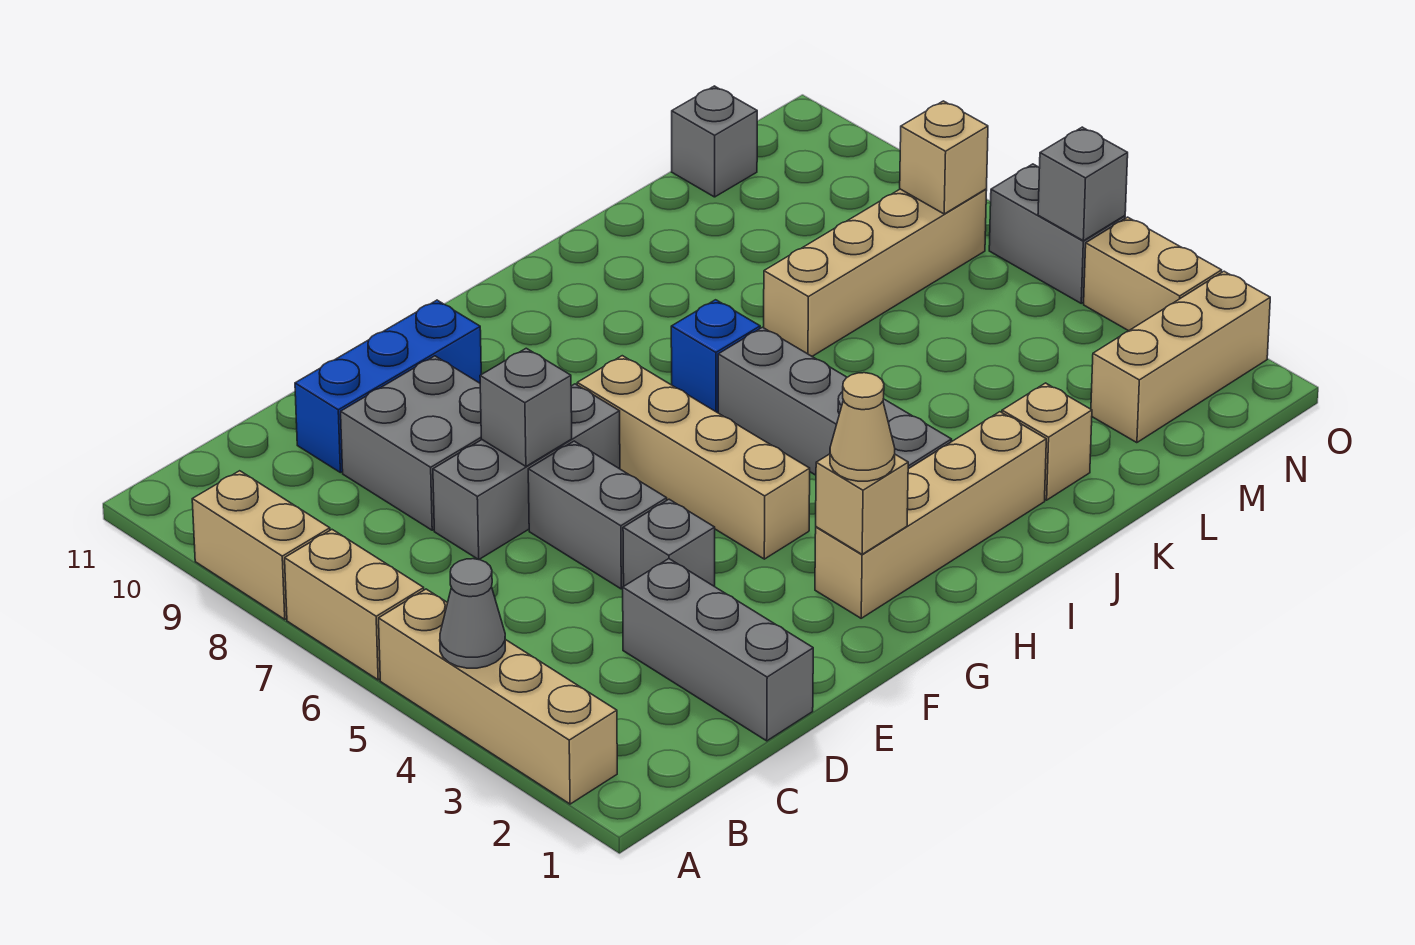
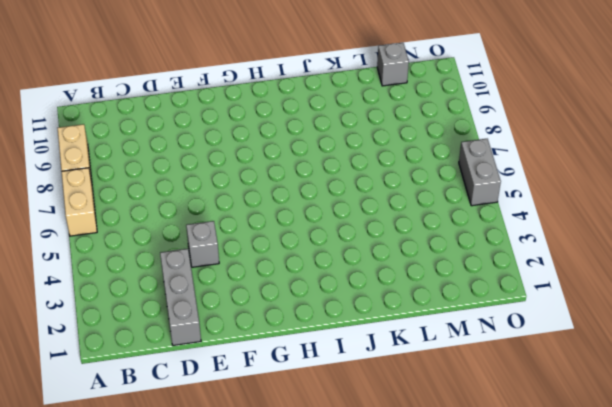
none -> tan 1x4 brick [379,589,617,804]
none -> grey 1x3 brick [433,384,620,560]
none -> grey 2x2 brick [341,356,482,530]

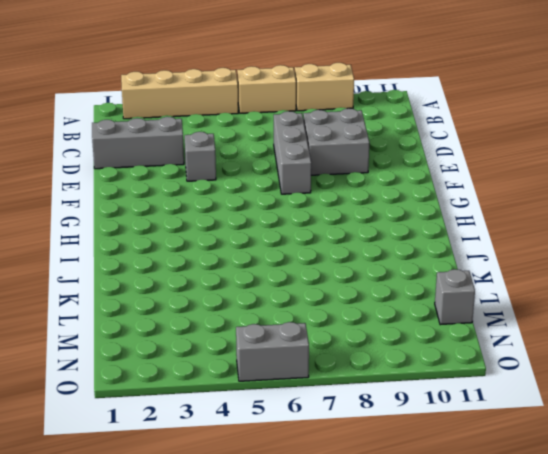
none -> blue 1x3 brick [295,300,481,473]
none -> grey 1x2 brick [528,441,667,589]
none -> tan 1x4 brick [815,412,1046,618]

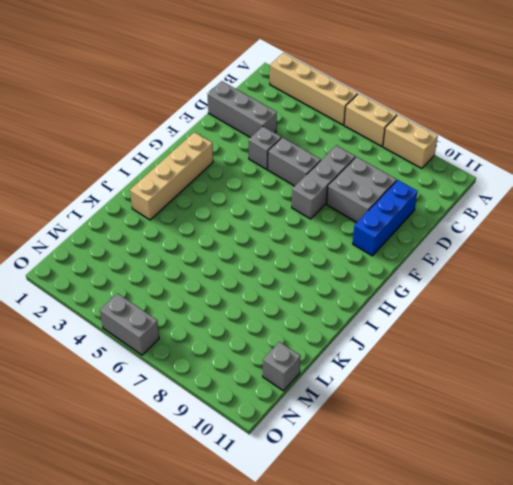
none -> tan 1x4 brick [577,356,810,559]
none -> grey 1x4 brick [718,327,952,475]
none -> blue 1x1 brick [671,300,760,413]

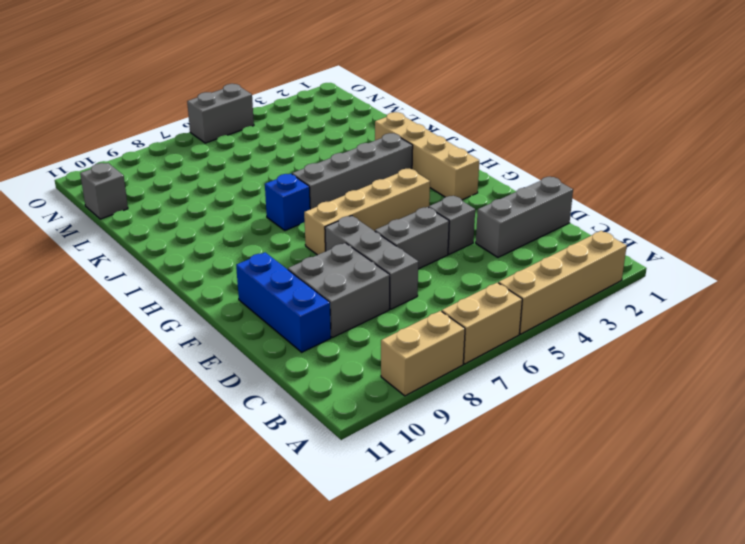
none -> tan 1x1 brick [1002,383,1092,500]
none -> tan 1x4 brick [764,189,987,356]
none -> tan 1x3 brick [1091,271,1270,443]

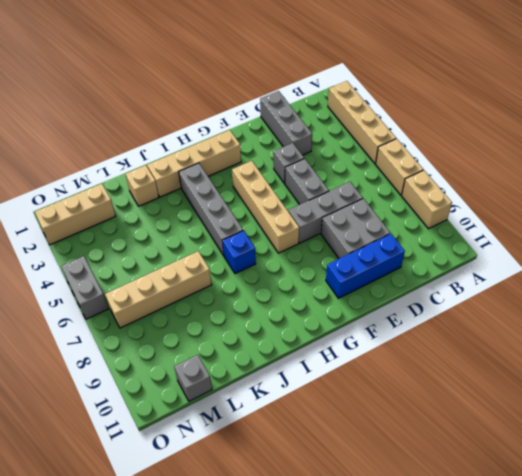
none -> tan 1x2 brick [1084,217,1222,331]
none -> grey 1x1 cone [440,559,505,668]
none -> grey 1x1 brick [480,348,572,466]

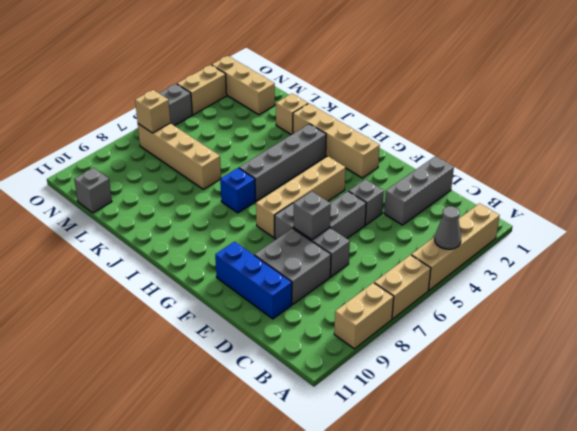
none -> tan 1x1 brick [816,454,908,554]
none -> grey 1x1 brick [1038,127,1128,241]
none -> tan 1x1 cone [830,373,895,481]

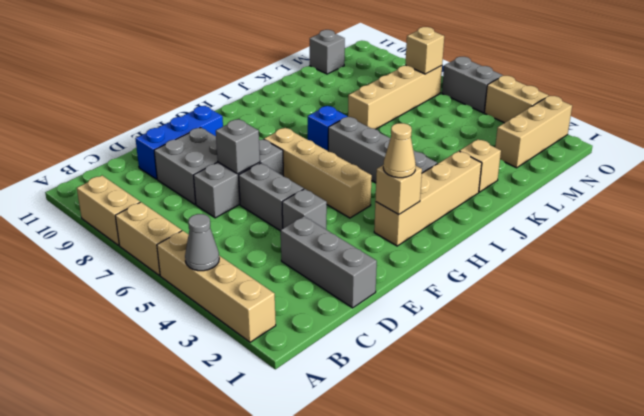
none -> grey 1x1 brick [1038,127,1128,241]

